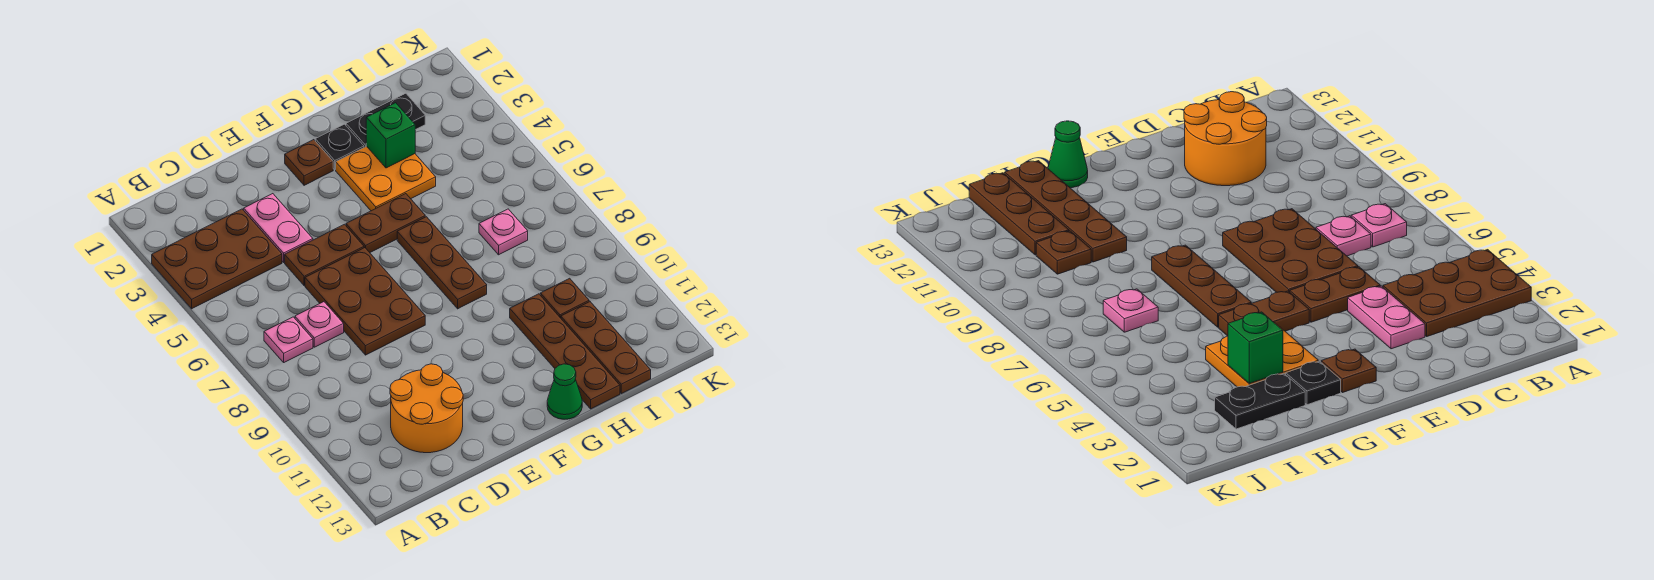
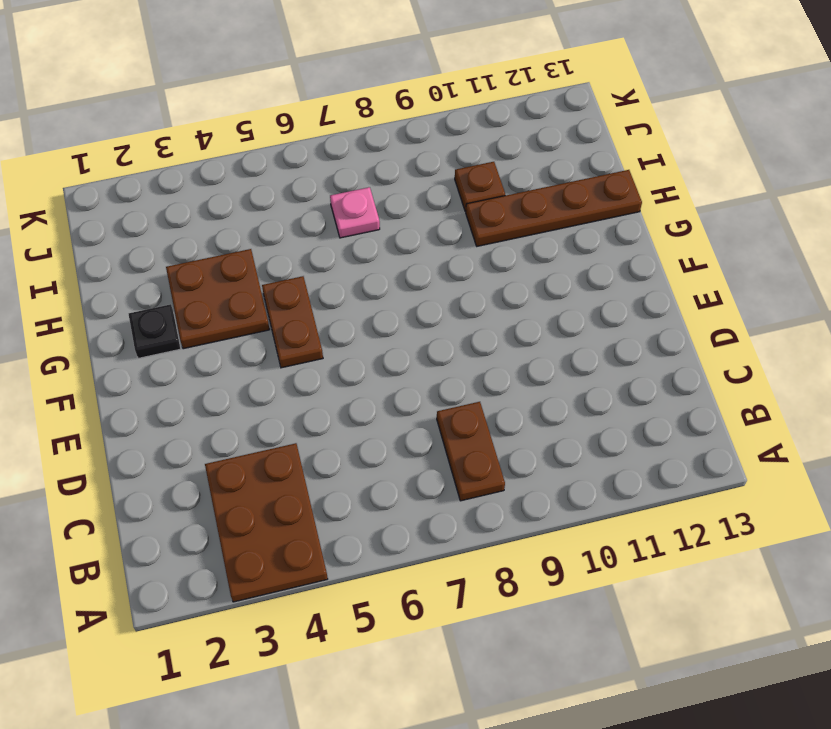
brown 1x2 plate [437,402,505,501] -> brown 1x2 plate moved to [285,224,364,286]
brown 2x2 plate [166,249,270,349] -> orange 2x2 plate [336,146,436,211]
none -> pink 1x1 plate [264,317,313,362]
none -> pink 1x1 plate [295,302,344,347]
none -> orange 2x2 round brick [390,364,463,453]

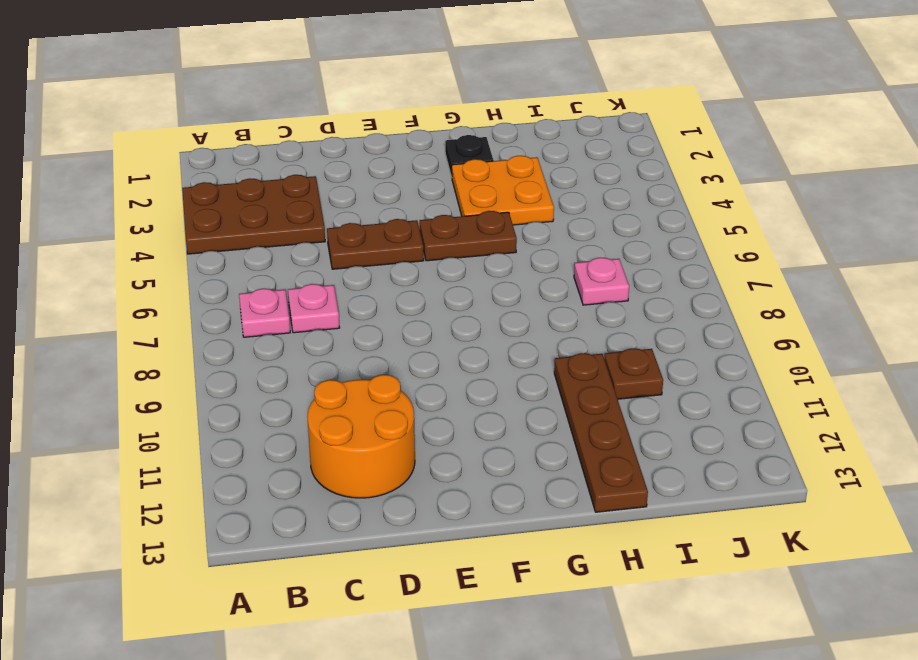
none -> pink 1x2 plate [244,194,313,262]
none -> brown 2x3 plate [305,248,425,355]
none -> brown 1x1 plate [285,140,333,185]

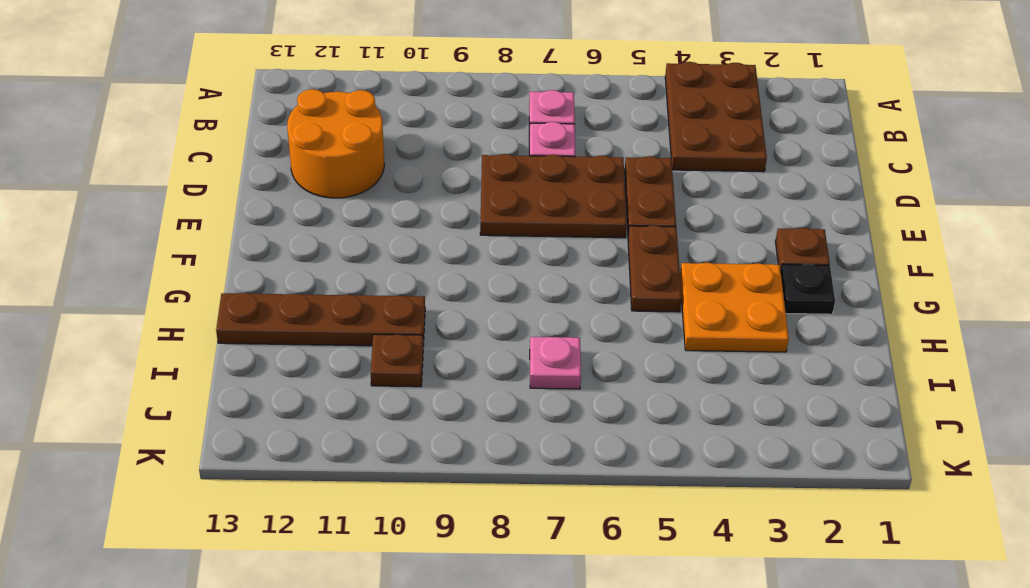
none -> pink 1x2 plate [244,194,313,262]
none -> brown 1x3 plate [397,217,487,309]
none -> green 1x1 cone [547,364,582,419]

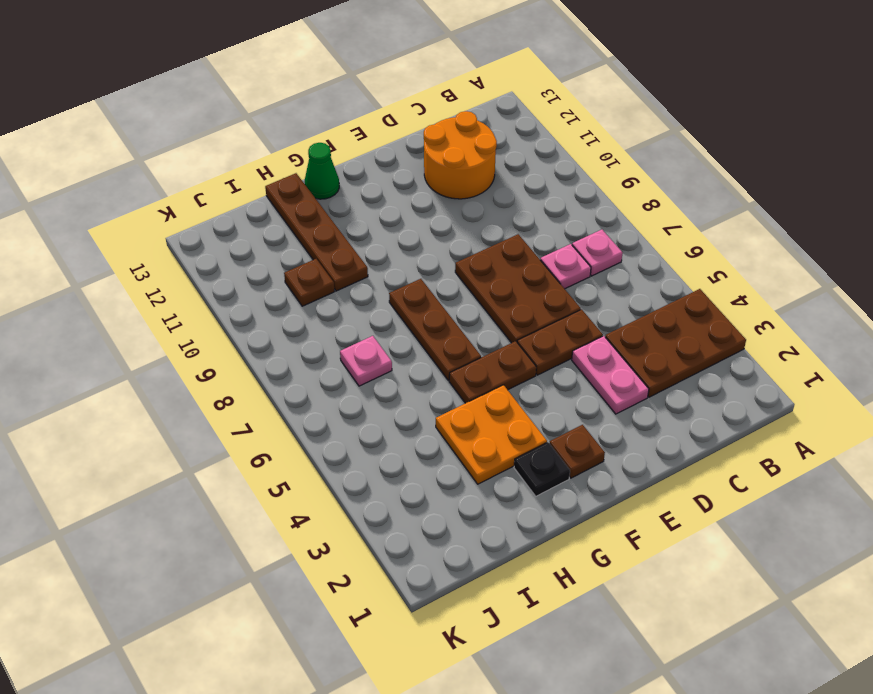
none -> black 1x2 plate [346,93,425,147]
none -> brown 1x3 plate [561,302,651,394]
none -> green 1x1 brick [366,103,415,168]

